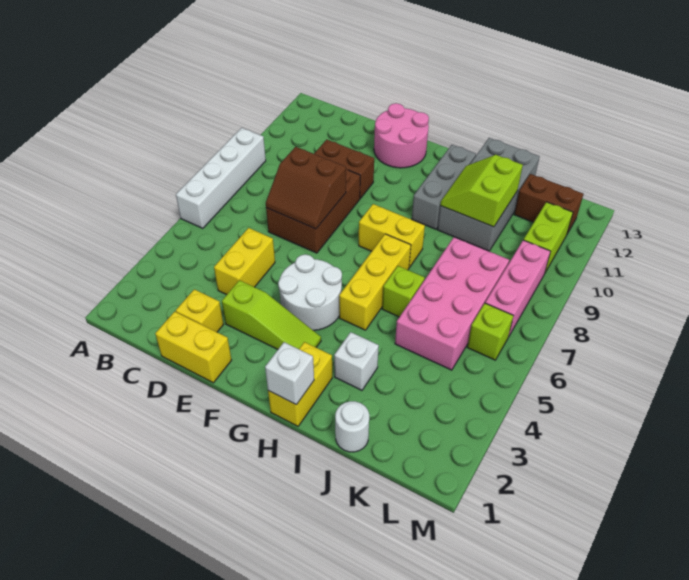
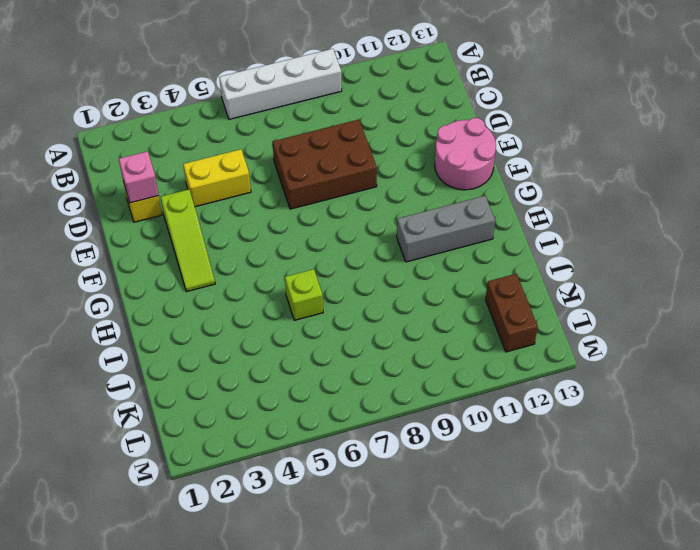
pink 1x1 brick [119,151,159,203] -> none
none -> yellow 1x2 brick [155,311,231,383]
none -> brown 1x2 brick [314,140,374,198]
none -> white 2x2 round brick [278,254,342,331]

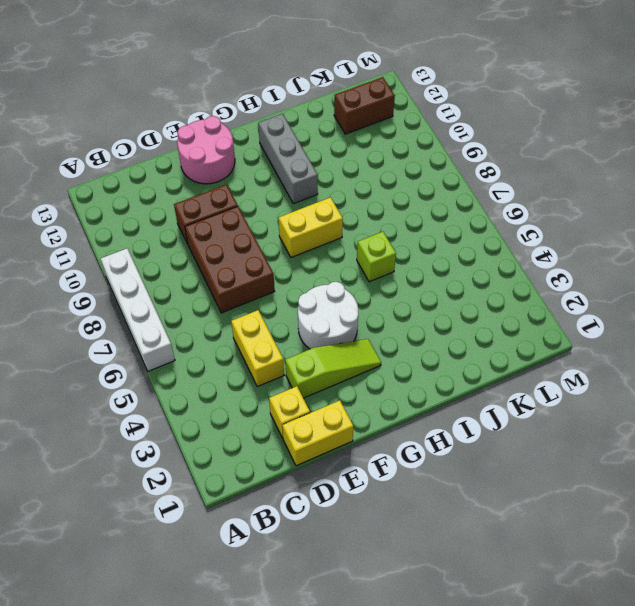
none -> yellow 1x2 brick [268,342,332,426]
none -> yellow 1x3 brick [339,234,411,330]
none -> white 1x1 brick [334,332,379,390]

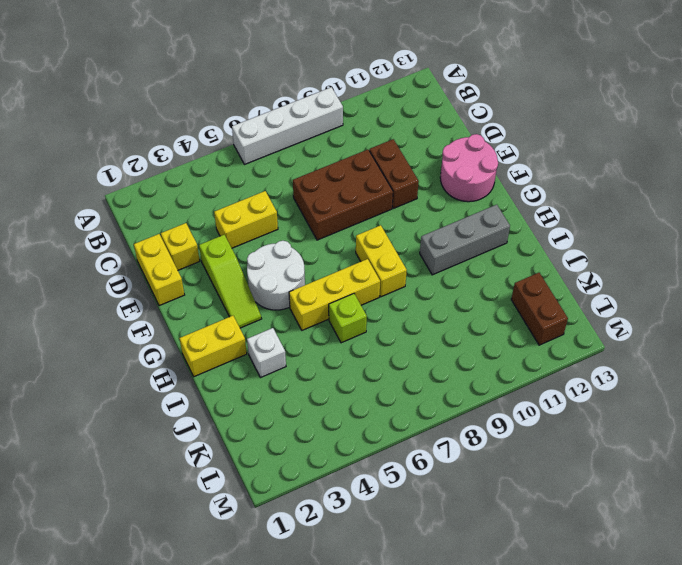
none -> grey 2x4 brick [438,138,540,251]
none -> white 1x1 round brick [335,401,369,452]
none -> pink 2x4 brick [395,237,509,370]

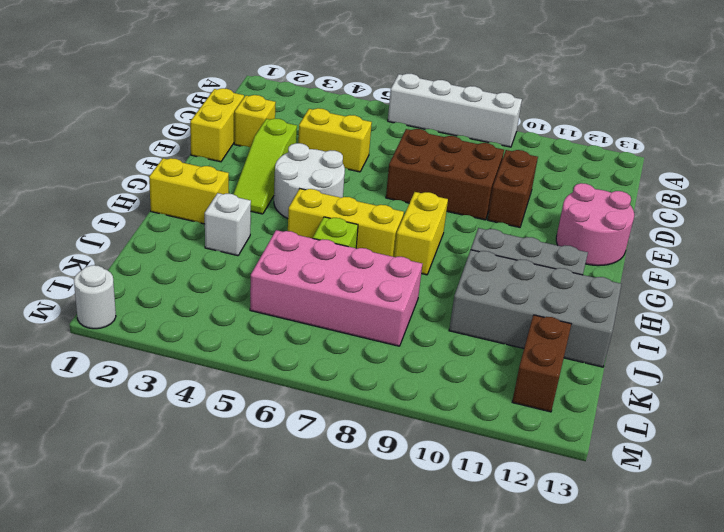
white 1x1 round brick [74,265,116,329] -> white 1x1 round brick moved to [335,401,369,452]
none -> lime 1x1 brick [467,303,513,360]
none -> pink 1x3 brick [485,240,551,337]
none -> lime 1x2 brick [524,202,573,273]

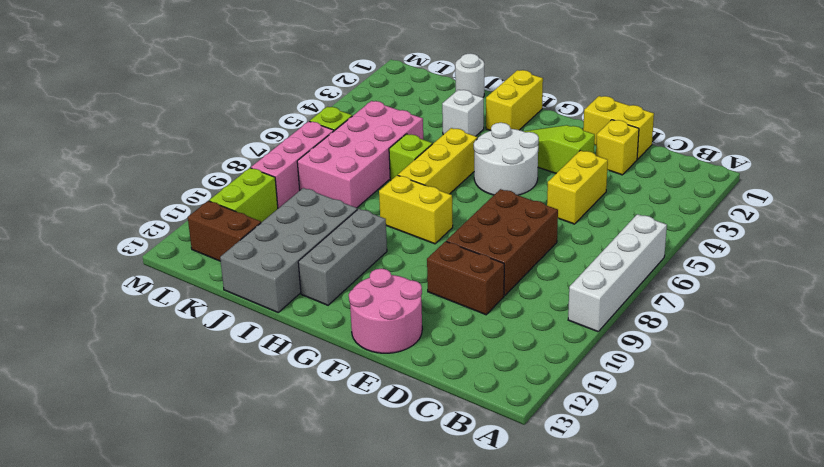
none -> brown 2x2 slope [266,147,346,229]
none -> white 1x1 brick [265,342,314,405]
none -> lime 2x2 slope [440,155,523,227]

